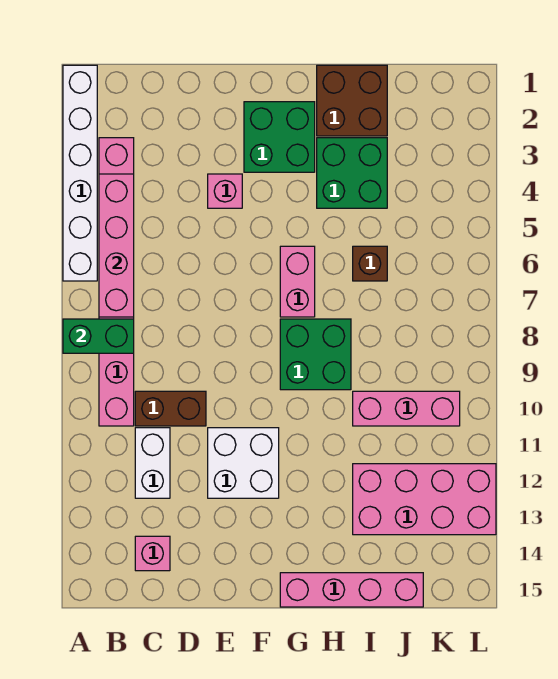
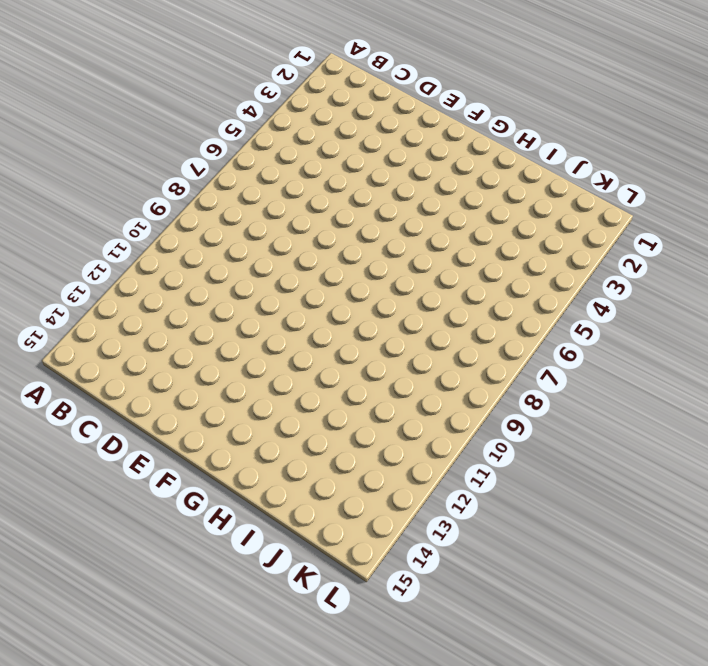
none -> white 1x6 brick [63,65,97,281]
none -> pink 1x8 brick [99,138,134,426]
none -> brown 1x2 brick [135,391,206,426]

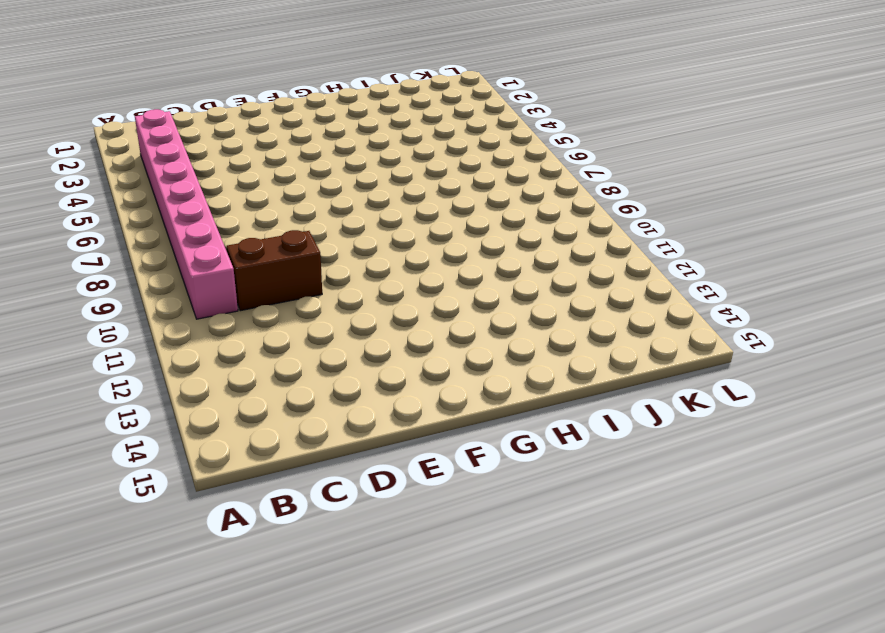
none -> white 1x6 brick [63,65,97,281]
none -> white 1x2 brick [135,428,170,498]
none -> pink 1x1 brick [135,536,170,571]

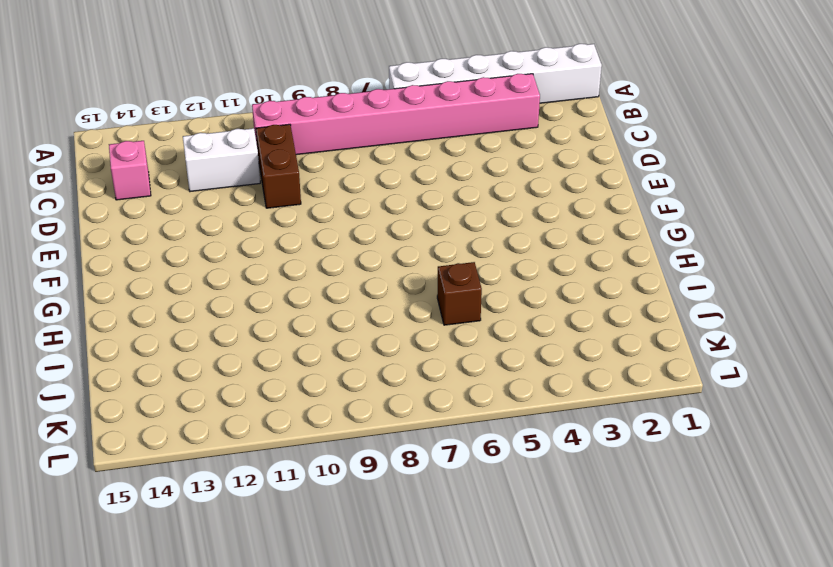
none -> pink 1x1 brick [208,174,242,208]
none -> white 2x2 brick [208,428,279,498]
none -> green 2x2 brick [244,102,315,172]

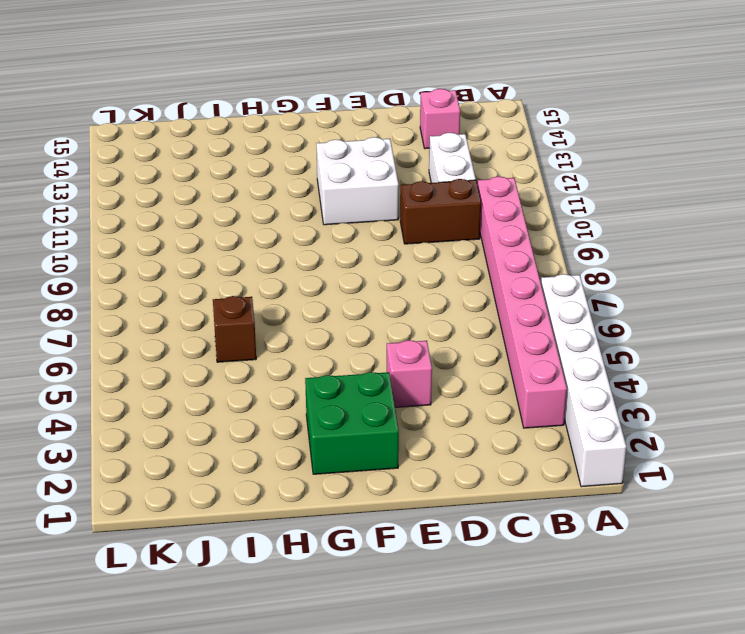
none -> pink 1x2 brick [280,246,315,317]
none -> green 2x2 brick [280,319,351,390]
none -> pink 1x4 brick [280,573,423,607]

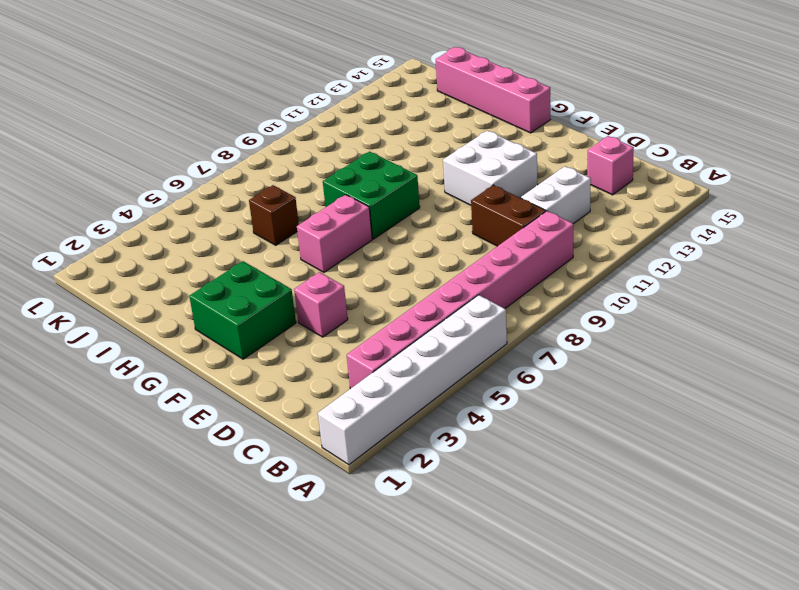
none -> brown 2x2 brick [317,65,387,136]
none -> green 2x2 brick [317,138,387,208]
none -> pink 1x3 brick [353,391,460,426]

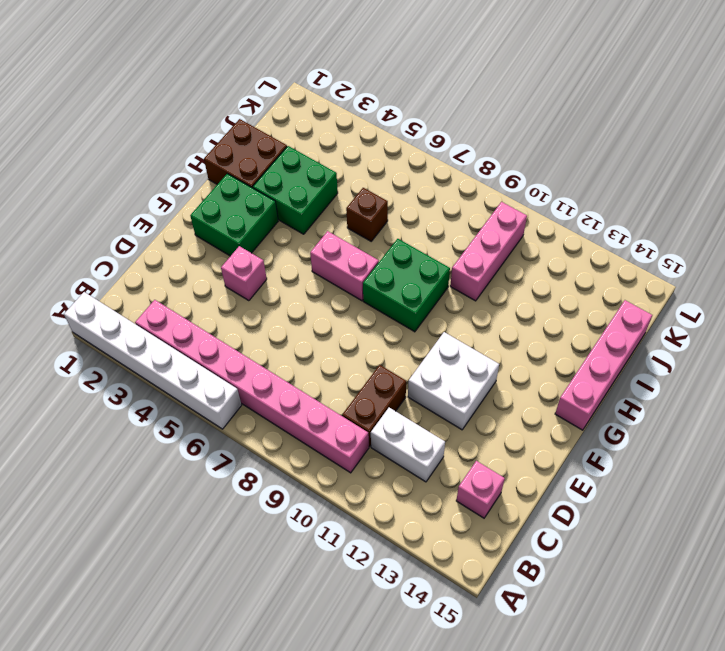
none -> pink 2x4 brick [353,464,496,535]
none -> green 1x2 brick [63,319,134,353]
none -> pink 1x4 brick [99,174,134,317]

